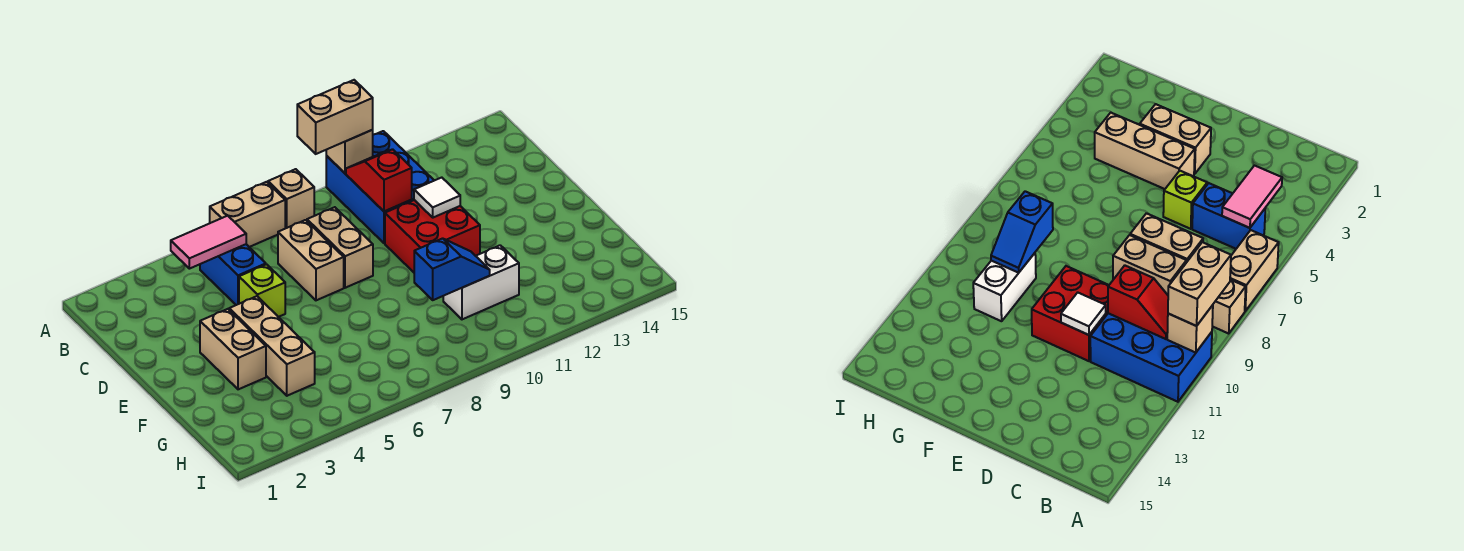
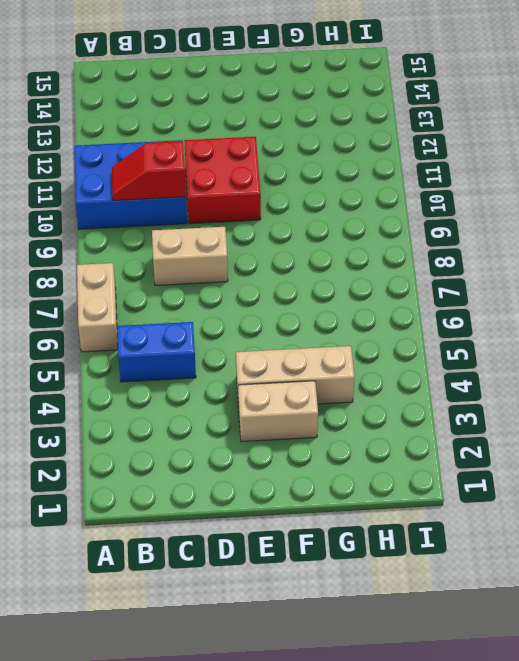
none -> tan 1x1 brick [268,169,314,228]
none -> tan 1x2 brick [278,220,344,300]
none -> lime 1x1 brick [239,264,285,317]

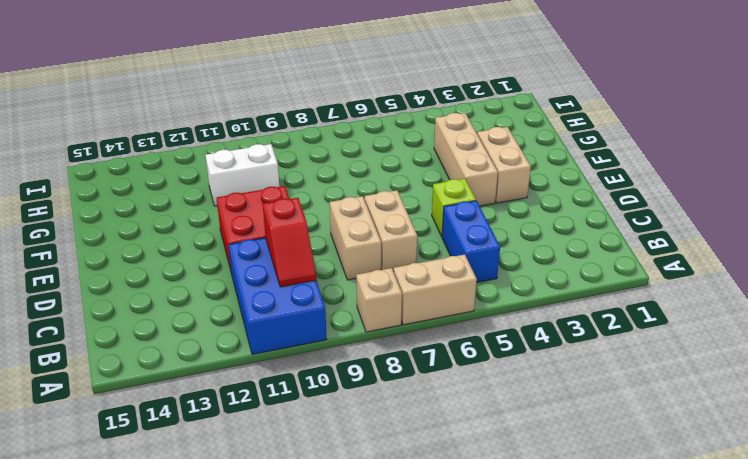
none -> tan 1x1 brick [326,130,373,173]
none -> pink 1x2 tile [171,216,246,269]
none -> white 1x1 tile [414,178,460,218]

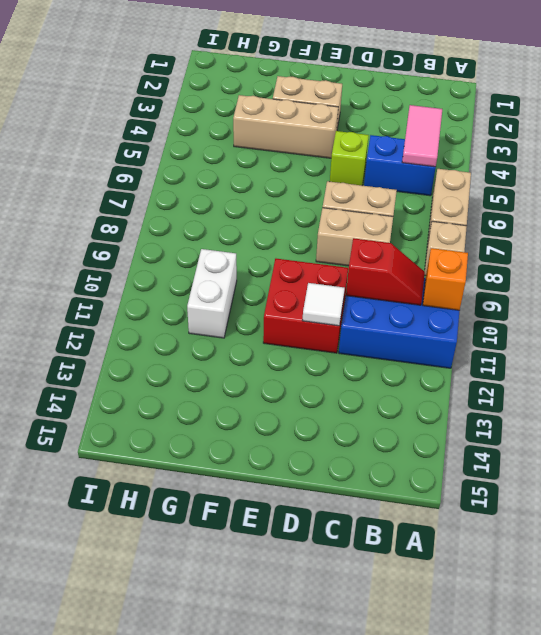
orange 1x1 brick [423,248,468,310] -> tan 1x1 brick [326,130,373,173]
none -> blue 1x2 slope [414,238,490,300]
none -> tan 1x2 brick [297,80,373,154]

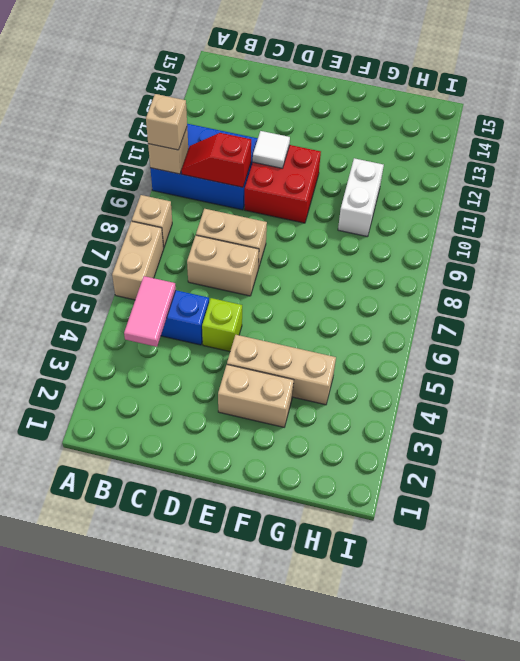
tan 1x1 brick [146,94,187,150] -> tan 1x2 brick [297,80,373,154]
none -> blue 1x2 slope [414,238,490,300]

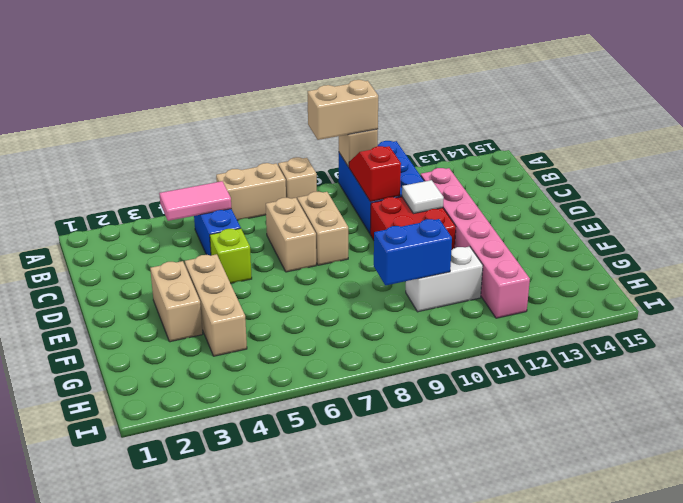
pink 1x6 brick [421,168,530,318] -> none
blue 1x2 brick [374,219,452,285] -> blue 1x2 slope [414,238,490,300]

